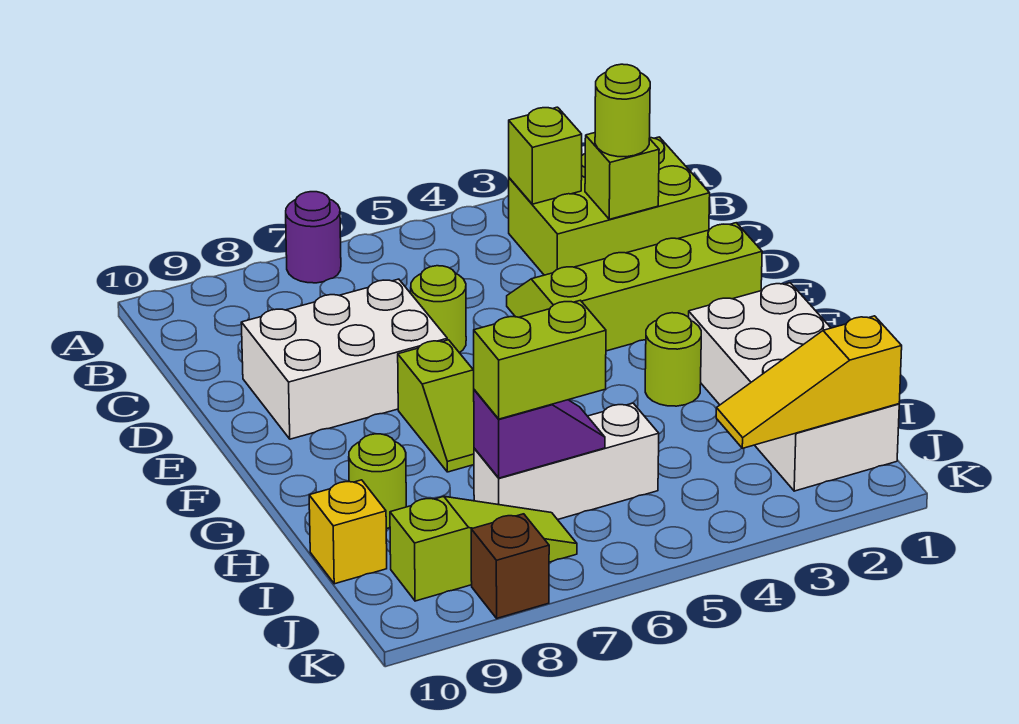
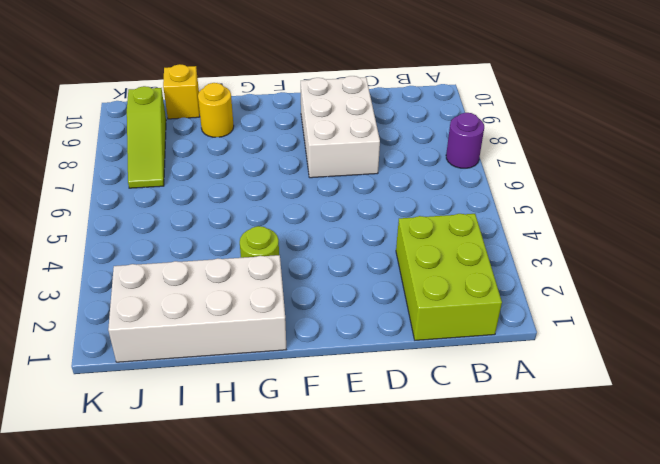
yellow 1x1 round brick [198,83,234,137] -> lime 1x1 round brick [349,434,406,528]
none -> lime 2x4 slope [507,223,762,351]
none -> lime 1x1 round brick [411,266,466,353]
none -> lime 1x2 slope [398,340,474,472]

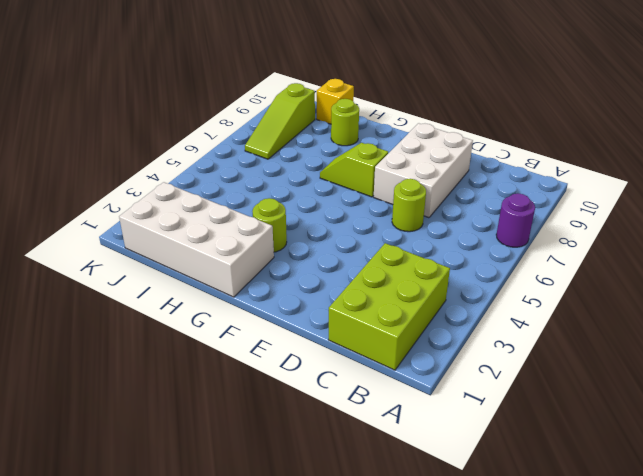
none -> lime 2x4 slope [507,223,762,351]
none -> white 1x3 brick [474,403,659,520]
none -> brown 1x1 brick [471,514,549,618]

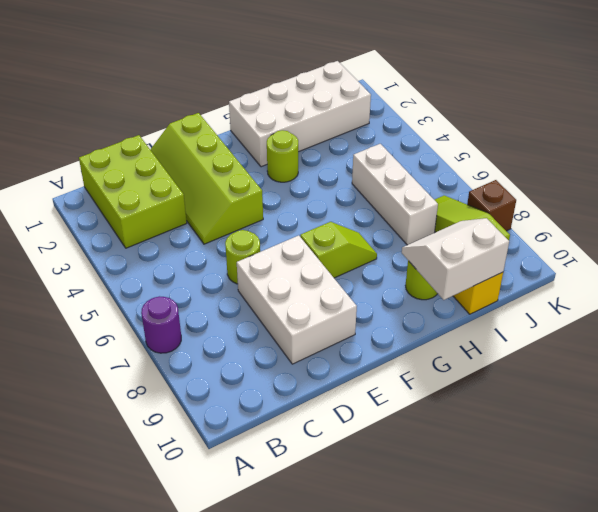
white 2x2 slope [402,218,509,300] -> none
none -> lime 1x1 brick [509,107,582,204]
none -> lime 1x1 brick [585,133,659,219]
none -> purple 1x2 slope [474,390,605,478]

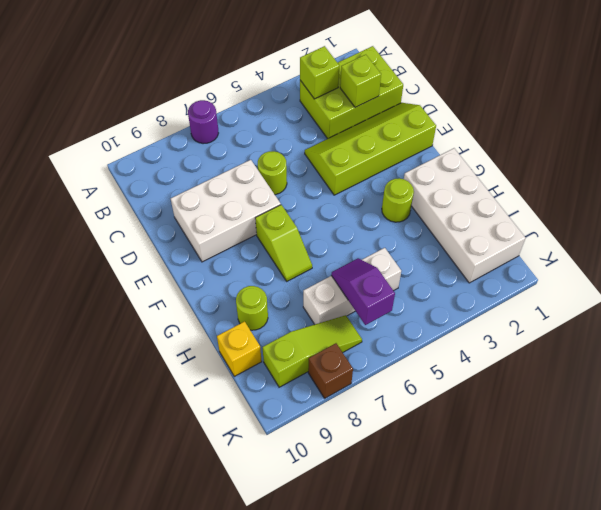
purple 1x2 slope [331,258,395,325] -> purple 1x2 slope turned to [474,390,605,478]
none -> yellow 1x3 slope [716,316,902,448]
none -> lime 1x1 round brick [595,64,650,157]
none -> lime 1x2 brick [474,300,606,419]

